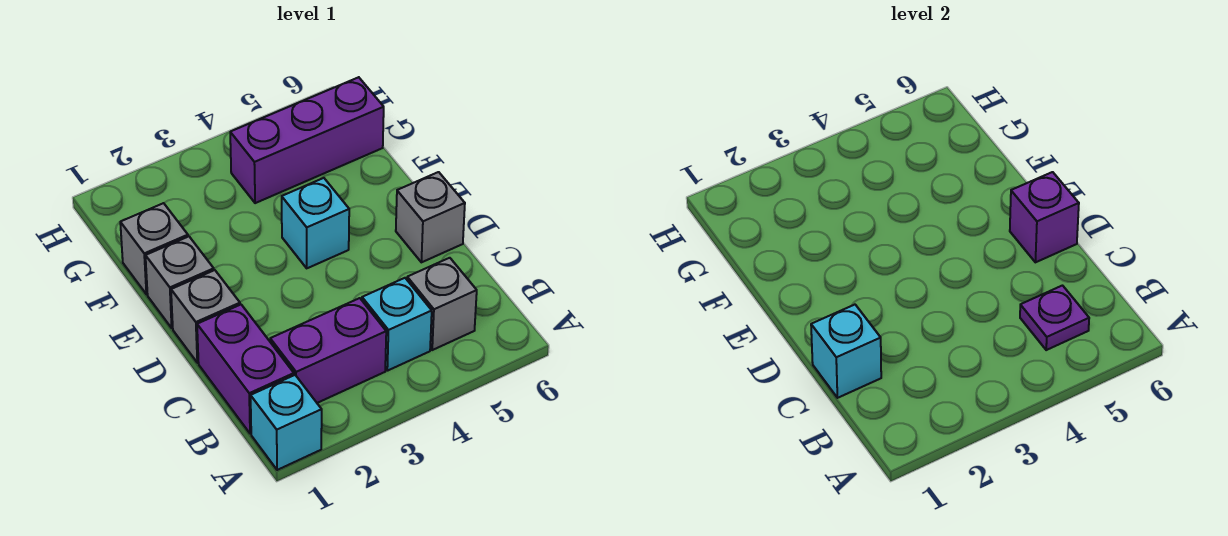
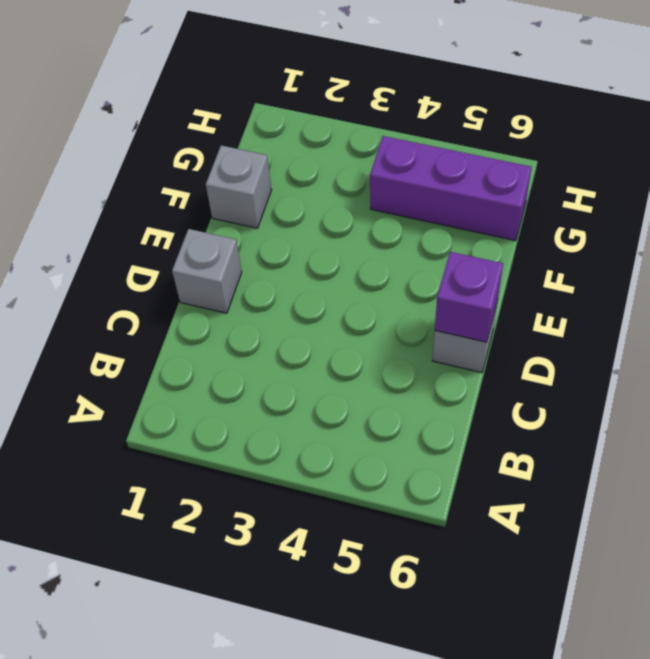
none -> cyan 1x1 brick [251,375,322,470]
none -> purple 1x2 brick [197,305,294,434]
none -> purple 1x2 brick [270,298,386,403]

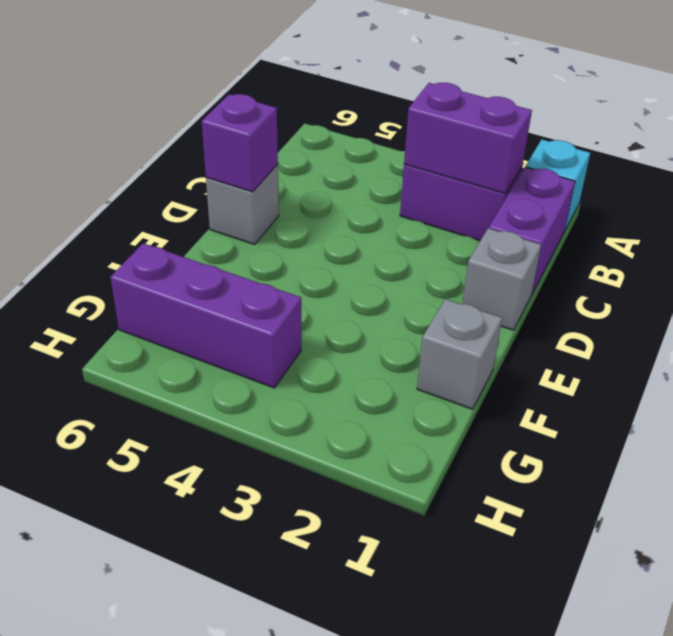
purple 1x2 brick [404,83,532,194] -> none
none -> cyan 1x1 brick [362,278,432,371]
none -> grey 1x1 brick [407,258,477,350]
none -> grey 1x1 brick [146,236,214,328]

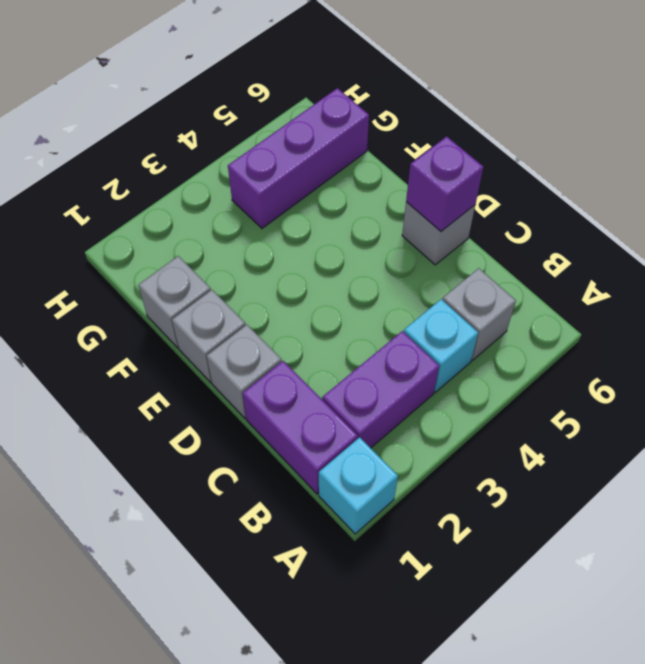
none -> cyan 1x1 brick [282,178,349,268]
none -> purple 1x1 plate [1020,286,1089,350]
none -> cyan 1x1 brick [811,305,881,398]

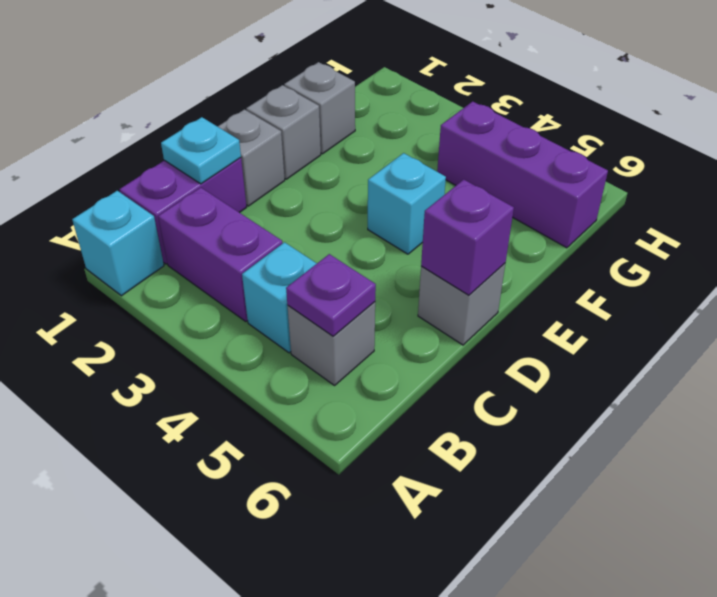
cyan 1x1 plate [161,117,241,184] -> cyan 1x1 brick [811,305,881,398]

